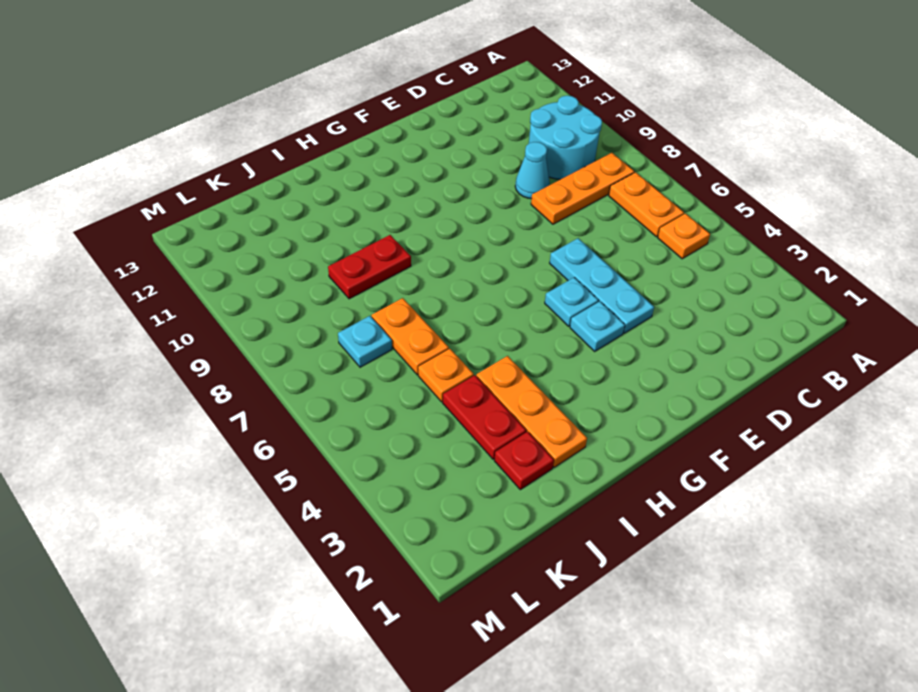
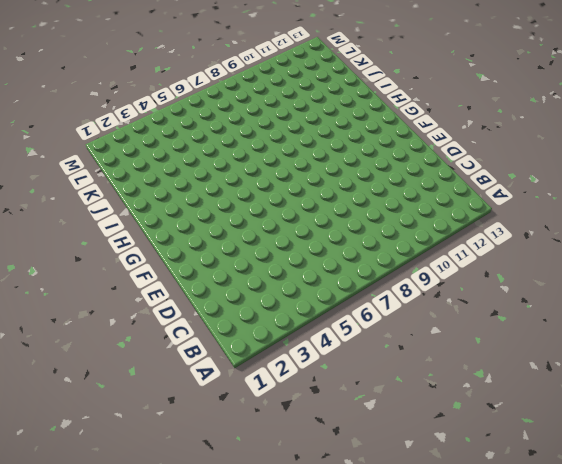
none -> orange 1x1 plate [658,214,710,259]
none -> orange 1x2 plate [609,172,684,237]
none -> orange 1x3 plate [531,153,634,224]

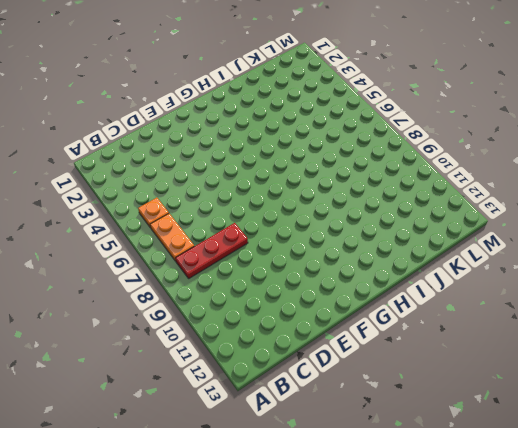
red 1x3 plate [176,223,248,278] -> orange 1x3 plate [531,153,634,224]
none -> cyan 2x2 round brick [529,96,602,179]
none -> cyan 1x1 cone [515,142,550,199]
none -> cyan 1x3 plate [550,238,654,333]

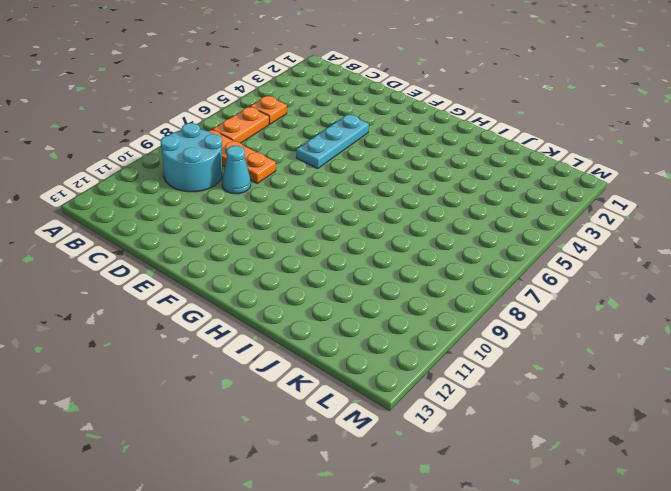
none -> cyan 1x1 plate [570,301,625,351]
none -> cyan 1x1 plate [545,277,599,326]
none -> orange 1x3 plate [476,356,587,467]

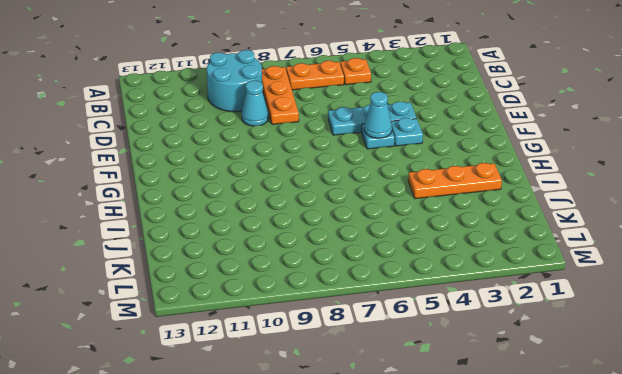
cyan 1x1 cone [364,92,392,138] -> none
none -> red 1x2 plate [328,235,411,299]
none -> red 1x1 plate [494,432,554,490]
none -> red 1x2 plate [443,375,526,459]

